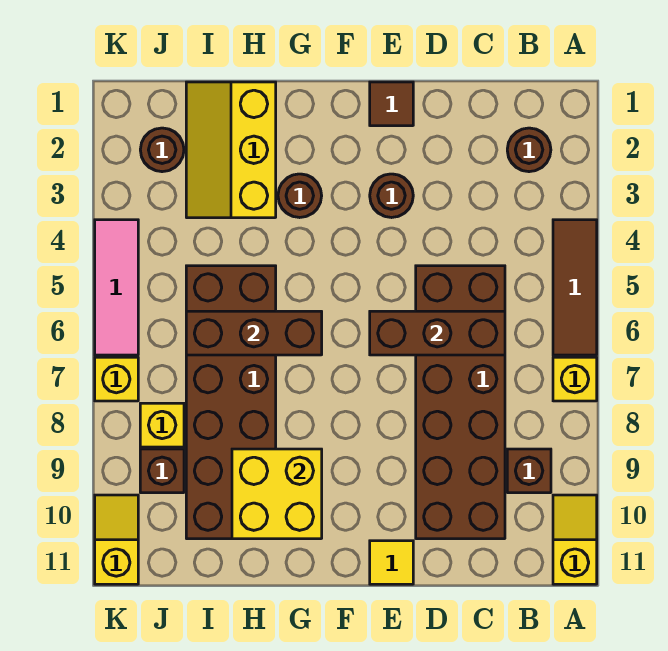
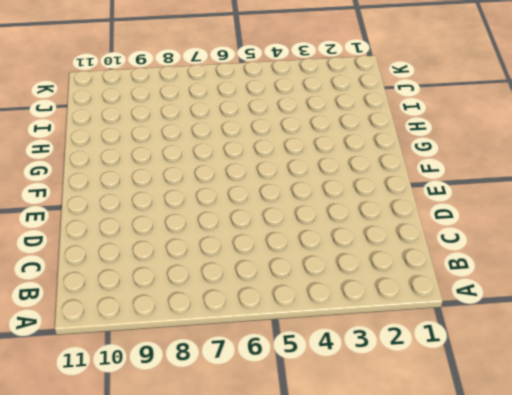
none -> brown 1x3 tile [553,220,597,355]
none -> yellow 1x1 brick [553,357,597,401]
none -> yellow 1x2 slope [553,495,597,584]

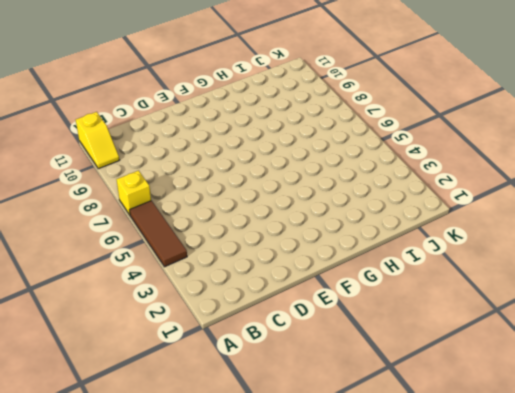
none -> brown 1x1 round brick [507,128,551,172]
none -> brown 1x1 brick [507,449,551,493]
none -> brown 2x6 brick [416,266,505,539]

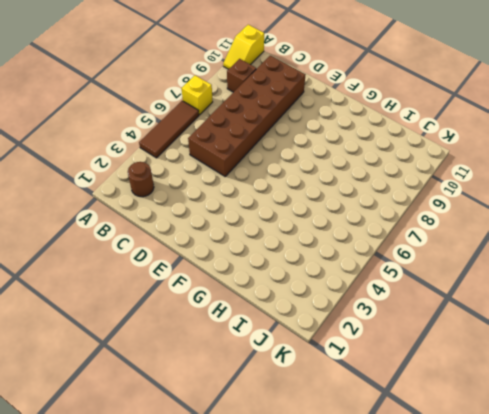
none -> brown 1x1 tile [370,82,413,126]
none -> brown 1x1 round brick [370,174,413,218]
none -> yellow 1x1 tile [370,541,413,584]

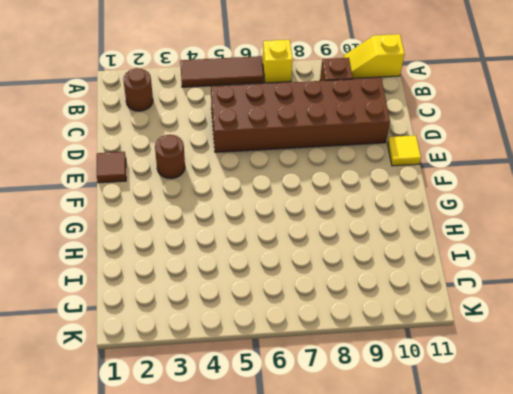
none -> brown 1x1 round brick [278,174,322,218]
none -> yellow 2x3 slope [186,82,276,218]
none -> brown 2x6 brick [186,266,276,539]

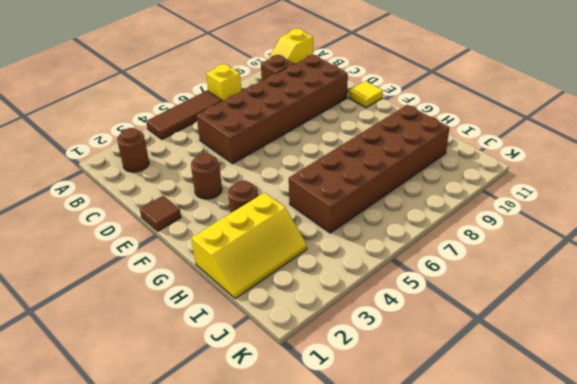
none -> brown 1x1 round brick [140,128,184,172]
none -> yellow 1x1 brick [140,403,184,447]
none -> brown 1x1 brick [140,449,184,493]

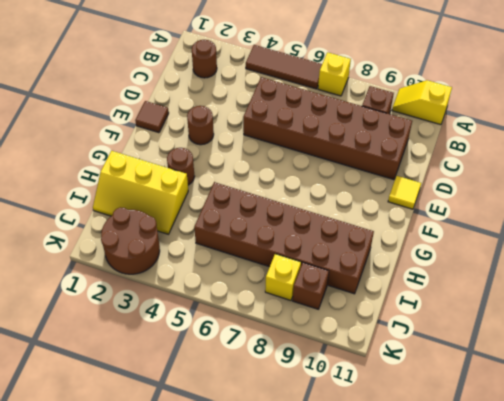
brown 2x2 round brick [101,207,160,274] -> brown 1x1 round brick [140,128,184,172]
none -> pink 1x3 tile [95,220,138,355]
none -> yellow 1x1 brick [95,357,138,401]
none -> yellow 1x2 slope [95,495,138,584]

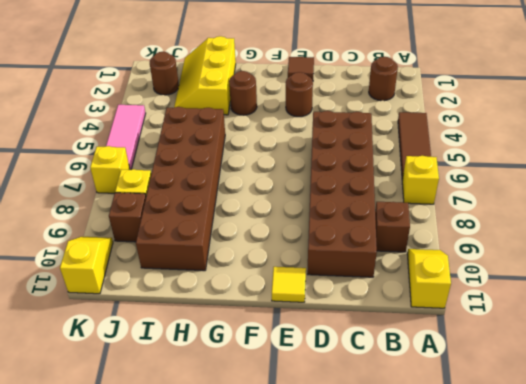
none -> brown 1x3 brick [370,311,505,355]
none -> brown 1x3 brick [186,311,322,355]
none -> yellow 2x2 brick [232,449,322,539]

